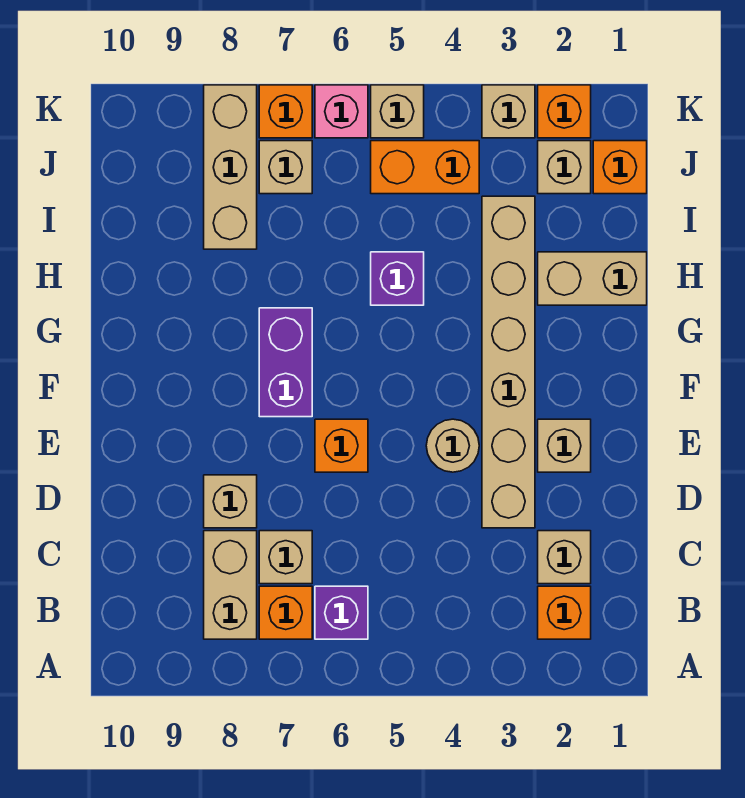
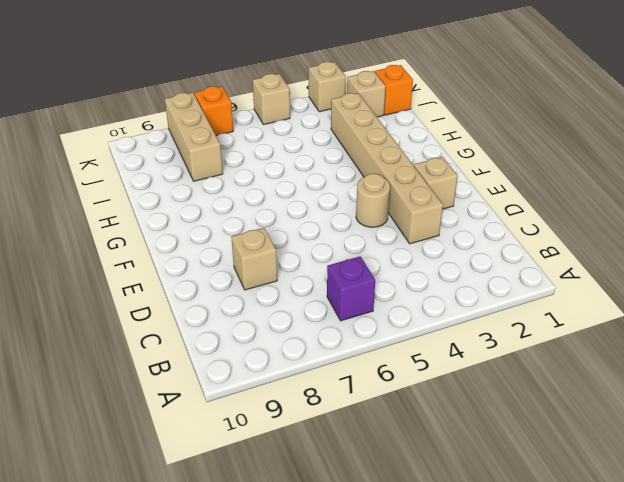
none -> orange 1x1 brick [538,586,591,639]
none -> orange 1x1 brick [259,586,312,639]
none -> tan 1x2 brick [204,531,257,639]

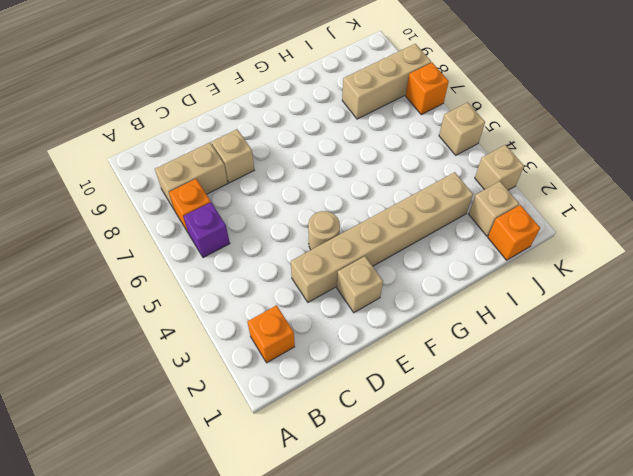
none -> tan 1x1 brick [538,531,591,584]
none -> tan 1x1 brick [259,531,312,584]
none -> orange 1x1 brick [315,419,368,472]

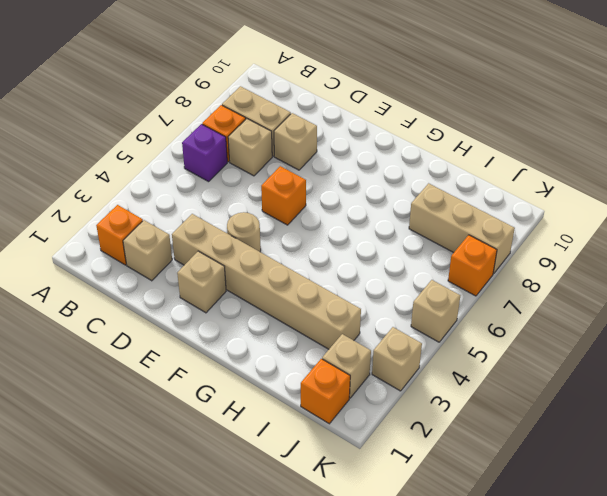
none -> purple 1x2 brick [259,308,312,417]
none -> tan 1x2 brick [538,252,647,305]
none -> purple 1x1 brick [371,252,424,305]

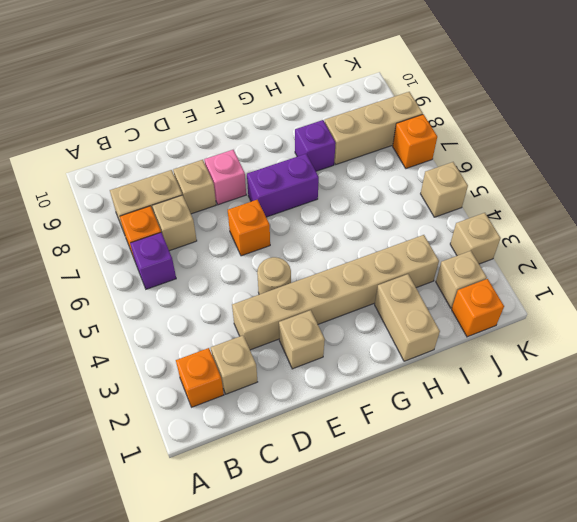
pink 1x1 brick [204,150,246,205] -> pink 1x1 brick moved to [315,85,368,138]
purple 1x1 brick [295,120,336,171] -> purple 1x1 brick moved to [371,252,424,305]
none -> orange 1x2 brick [371,141,479,194]
none -> tan 1x1 brick [259,141,312,194]
none -> orange 1x1 brick [538,85,591,138]

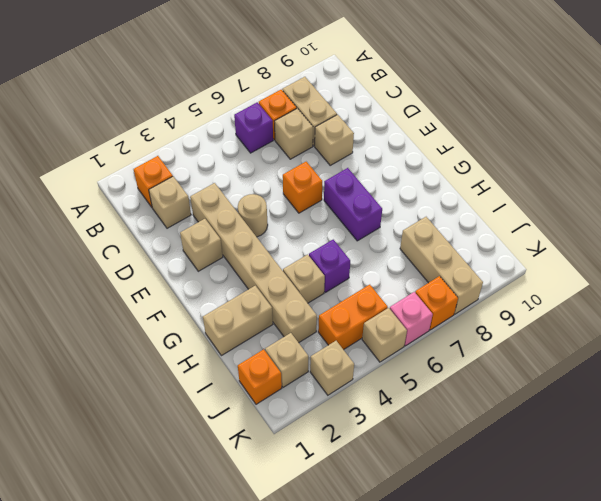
tan 1x1 brick [283,255,325,303] -> tan 1x1 brick moved to [259,141,312,194]
none -> orange 1x1 brick [538,85,591,138]

